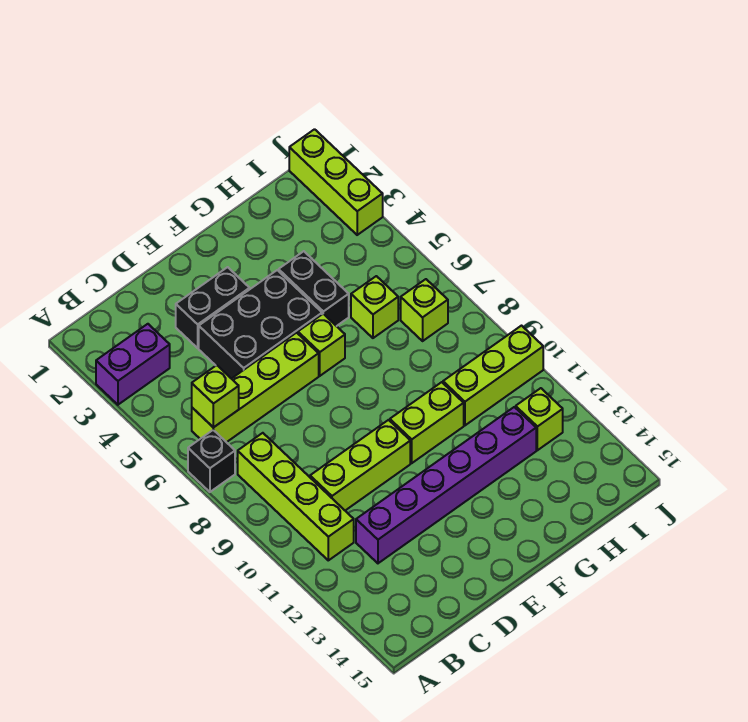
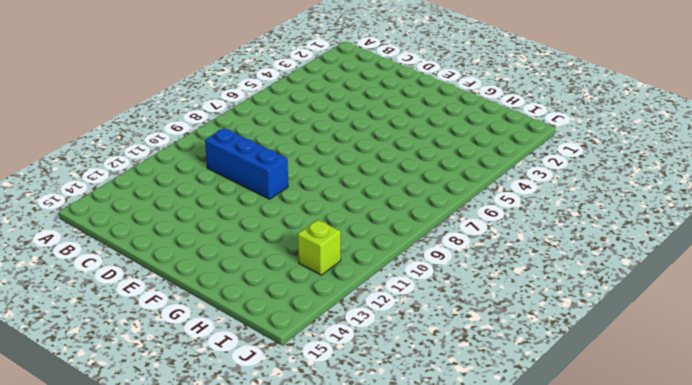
blue 1x3 brick [205,128,288,199] -> lime 1x3 brick [310,420,410,510]
none -> purple 1x2 brick [96,324,170,405]
none -> black 1x1 brick [188,430,235,492]
none -> lime 1x4 brick [192,333,319,442]

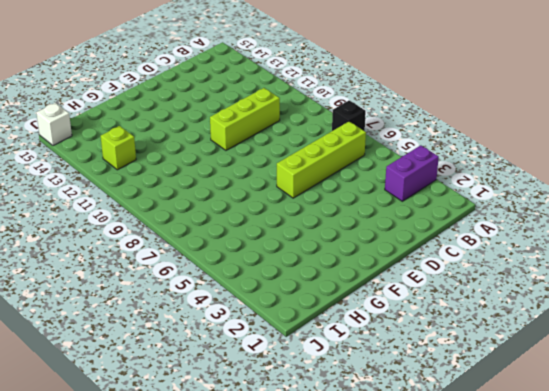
white 1x1 brick [36,103,72,146] -> none
none -> lime 1x4 brick [238,433,354,560]
none -> purple 1x6 brick [356,407,536,563]
none -> black 1x2 brick [176,267,250,348]

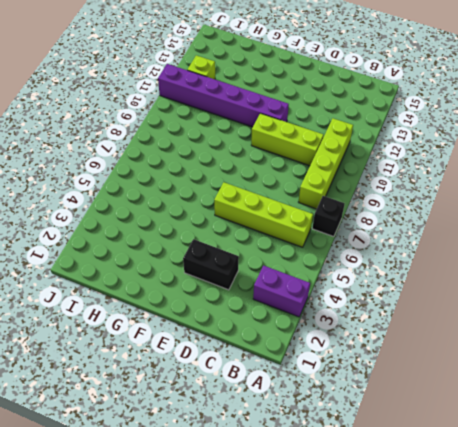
purple 1x6 brick [158,64,289,127] -> purple 1x6 brick moved to [356,407,536,563]
none -> black 2x3 brick [199,270,322,379]
none -> lime 1x1 brick [298,314,345,376]
none -> lime 1x2 brick [390,382,464,463]

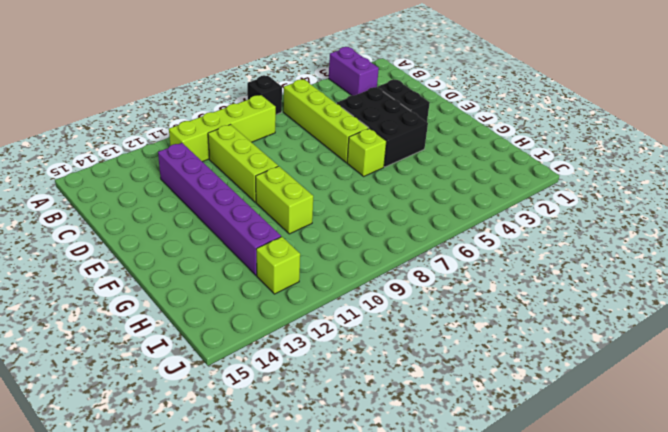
none -> black 1x2 brick [279,251,349,326]
none -> lime 1x1 brick [351,276,398,338]
none -> lime 1x3 brick [443,326,543,425]

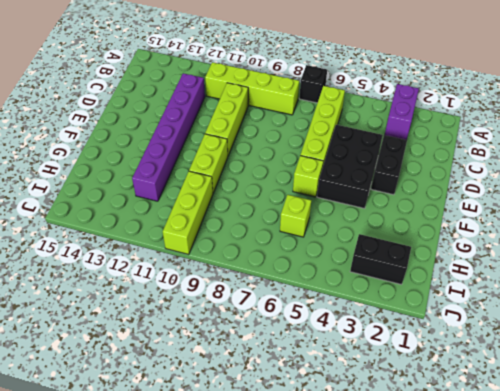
black 1x2 brick [350,234,411,285] -> black 1x2 brick moved to [279,251,349,326]
none -> lime 1x1 brick [401,279,448,341]
none -> lime 1x1 brick [516,388,563,450]
none -> lime 1x3 brick [289,129,383,235]

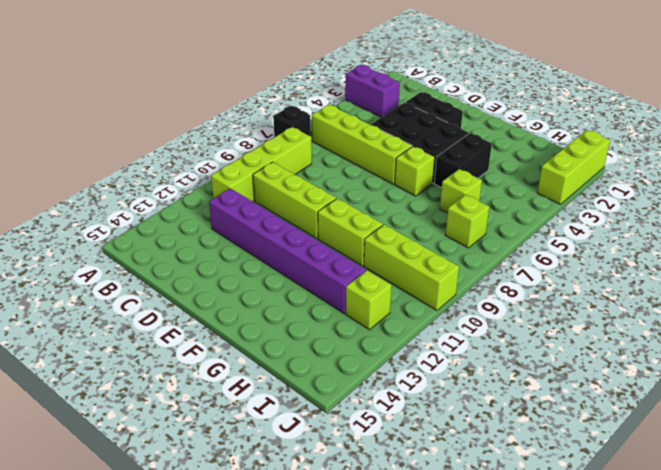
none -> lime 1x1 brick [192,365,239,428]

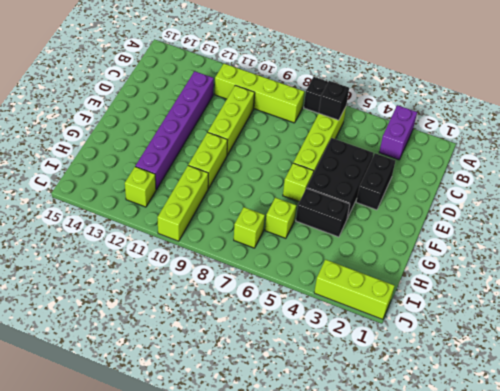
black 1x1 brick [319,81,349,120] -> lime 1x1 brick [192,365,239,428]

